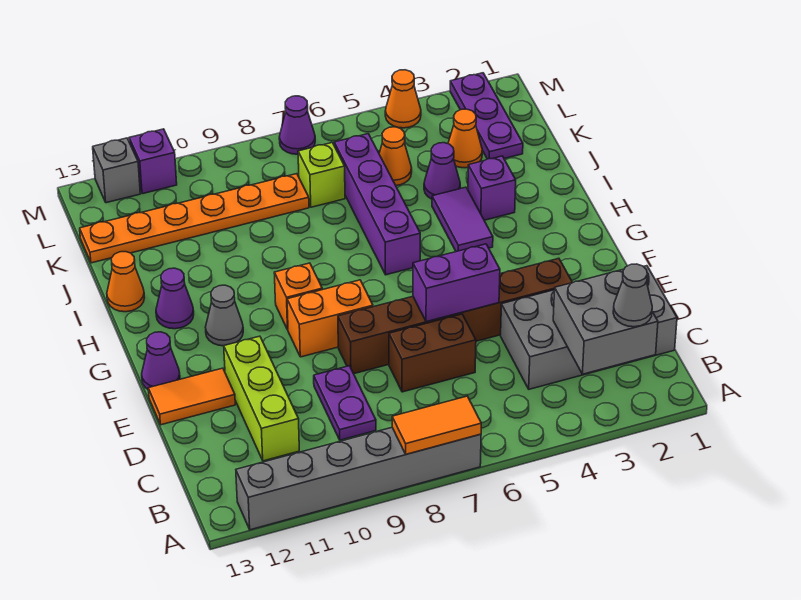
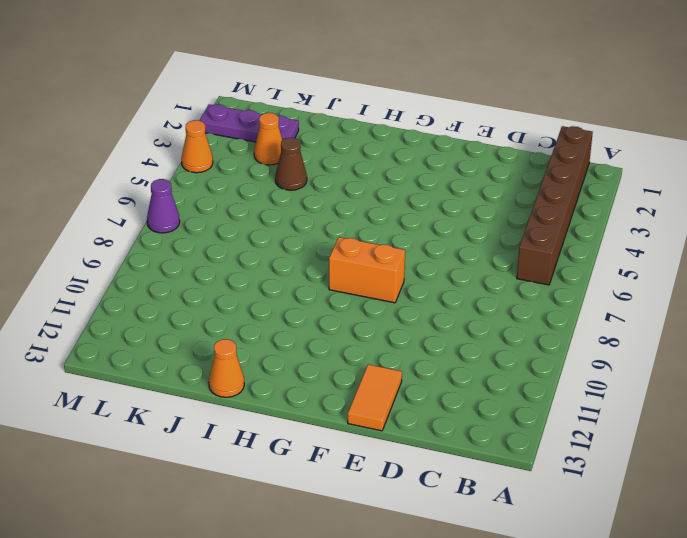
brown 1x6 brick [517,126,593,285] -> brown 1x6 brick moved to [338,258,573,374]
orange 1x2 brick [329,237,405,303] -> orange 1x2 brick turned to [287,280,373,357]
brown 1x1 cone [275,138,307,190] -> purple 1x1 cone [424,143,460,199]
none -> grey 1x6 brick [236,428,481,530]
none -> grey 2x4 brick [501,266,677,389]
none -> purple 1x2 plate [314,366,376,440]
none -> lime 1x3 brick [224,336,299,461]

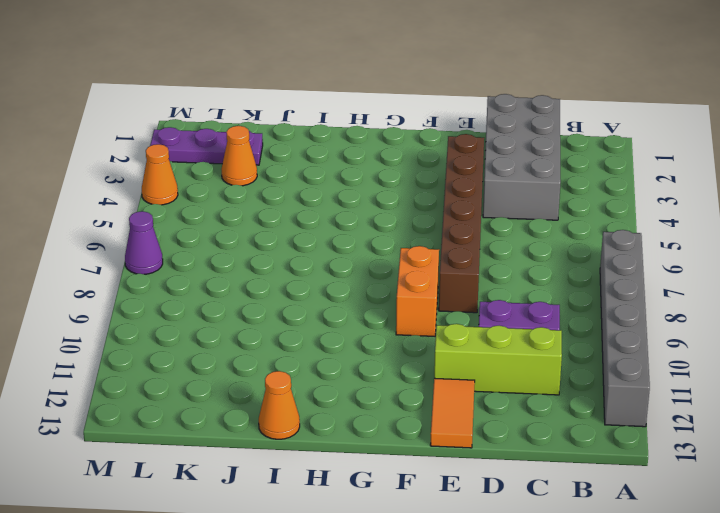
none -> brown 1x2 brick [389,314,476,392]
none -> purple 1x1 cone [142,332,180,389]
none -> orange 1x1 brick [274,263,322,330]
none -> grey 1x1 cone [205,285,243,346]

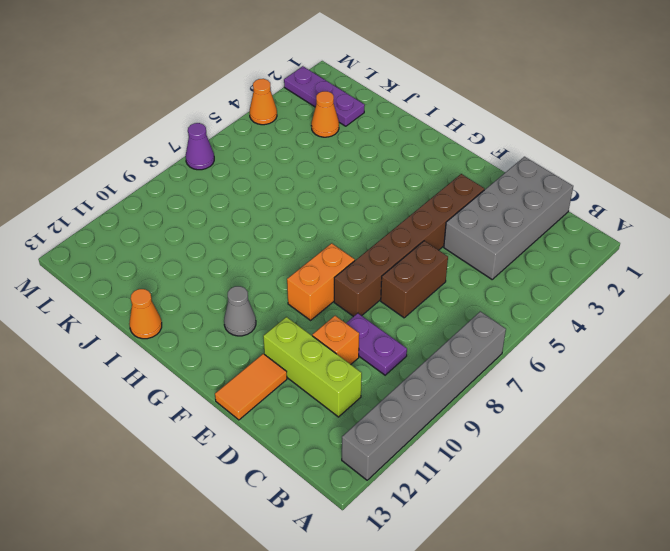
orange 1x1 brick [312,316,359,364] -> orange 1x1 brick moved to [274,263,322,330]
none -> purple 1x1 cone [142,332,180,389]
none -> purple 1x2 tile [432,187,493,252]
none -> purple 1x4 brick [334,134,420,275]
none -> purple 1x1 cone [156,268,194,329]

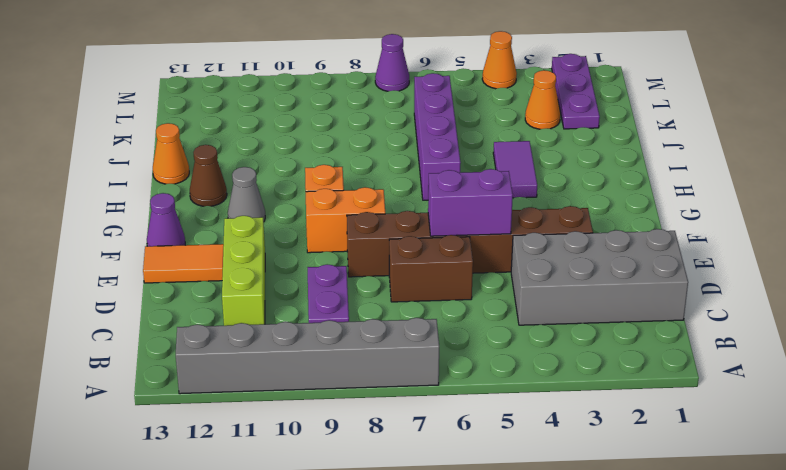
brown 1x1 cone [190,145,227,206] -> purple 1x1 cone [156,268,194,329]
none -> purple 1x1 brick [468,156,516,220]
none -> purple 1x1 cone [424,143,460,199]
none -> orange 1x1 cone [379,127,412,185]
none -> lime 1x1 brick [298,143,345,207]

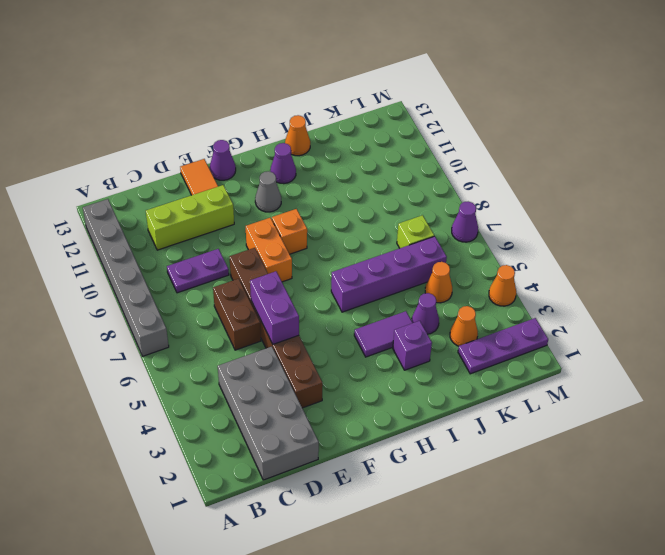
none -> orange 1x6 plate [80,174,309,263]
none -> purple 1x1 brick [129,129,177,194]
none -> grey 1x1 brick [93,138,140,203]
none -> orange 1x2 tile [392,396,481,454]

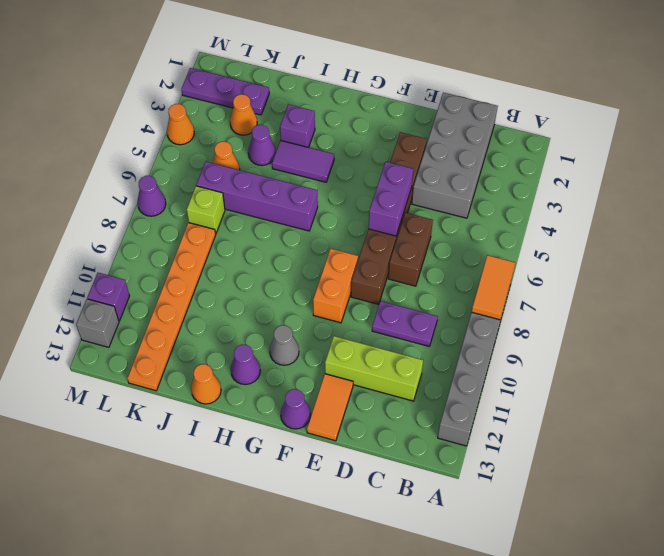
none -> orange 1x1 brick [274,263,322,330]
none -> grey 2x2 brick [553,269,658,374]
none -> grey 1x1 cone [613,264,652,327]

